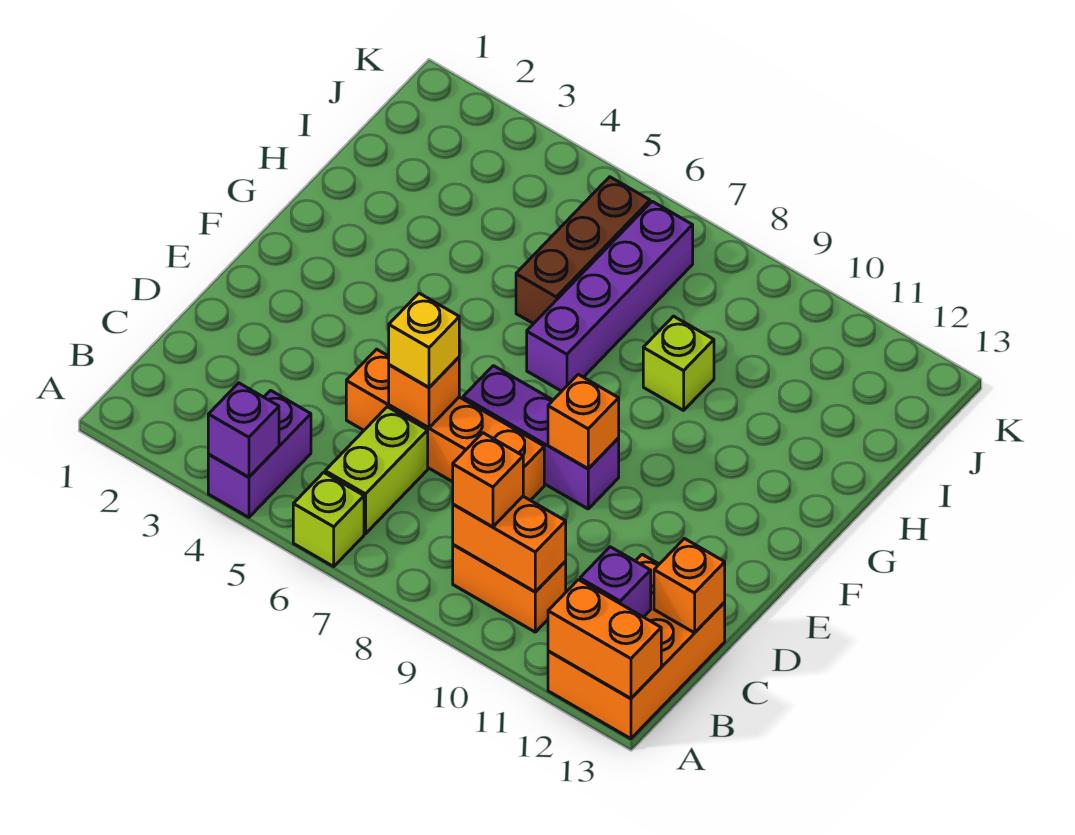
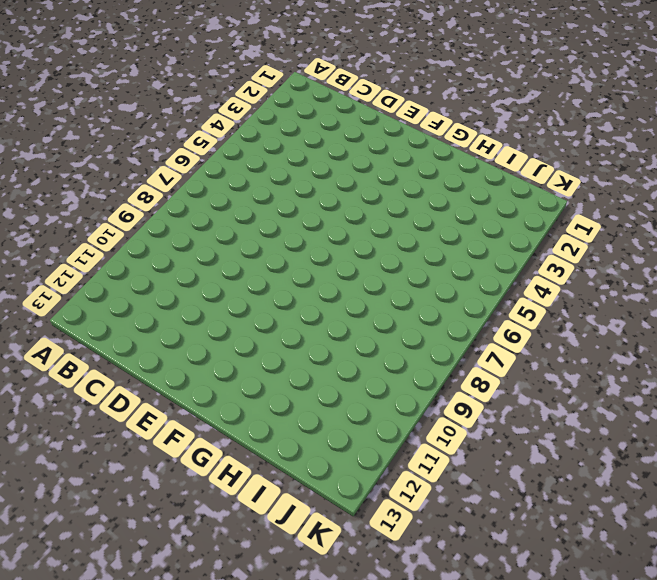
none -> purple 1x2 brick [208,390,311,517]
none -> lime 1x1 brick [293,472,364,566]
none -> orange 2x3 brick [548,554,725,739]

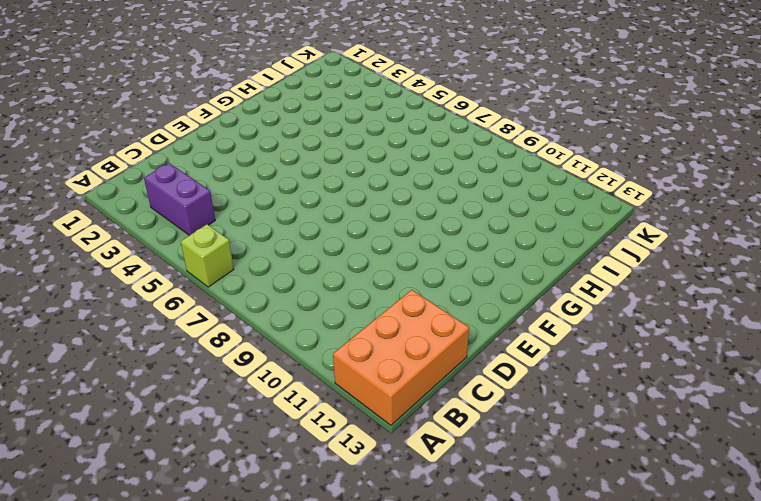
purple 1x2 brick [144,163,215,235] -> purple 1x2 brick turned to [208,390,311,517]
none -> lime 1x2 brick [325,407,428,534]
none -> orange 1x2 brick [453,545,566,632]
none -> orange 1x4 brick [346,349,544,500]

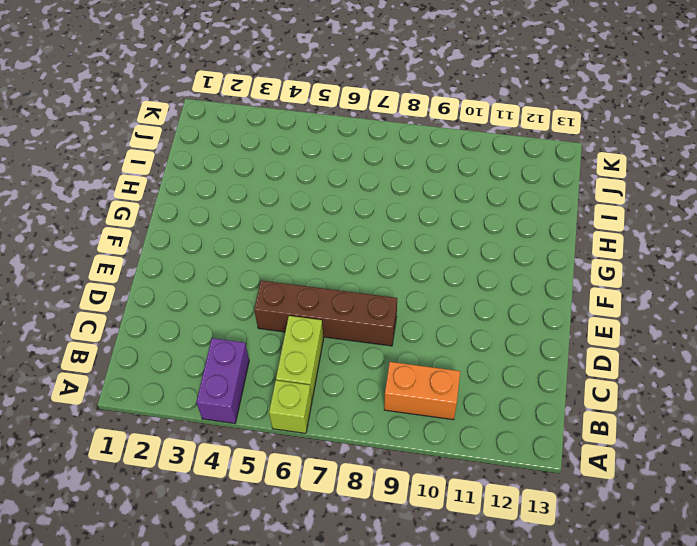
brown 1x4 brick [254,281,397,346] -> orange 1x4 brick [346,349,544,500]
none -> orange 2x3 brick [548,554,725,739]
none -> purple 1x3 brick [463,366,619,509]
none -> purple 1x4 brick [527,201,693,391]

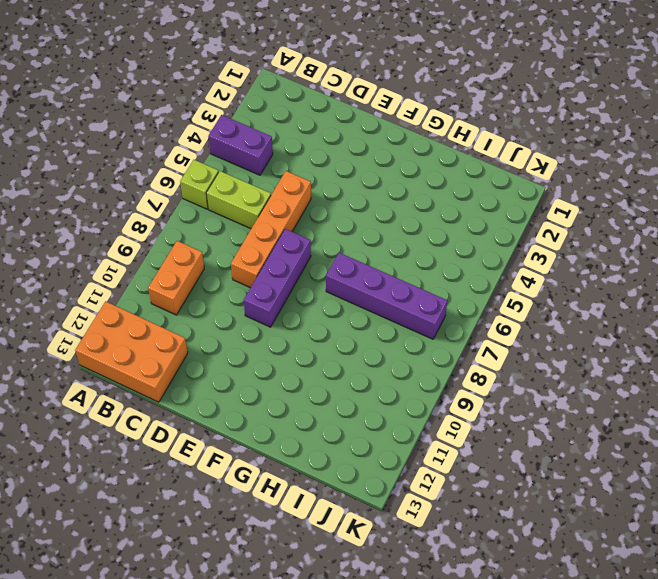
none -> brown 1x3 brick [516,177,650,324]
none -> lime 1x1 brick [643,316,714,410]
none -> purple 1x1 brick [208,383,279,477]

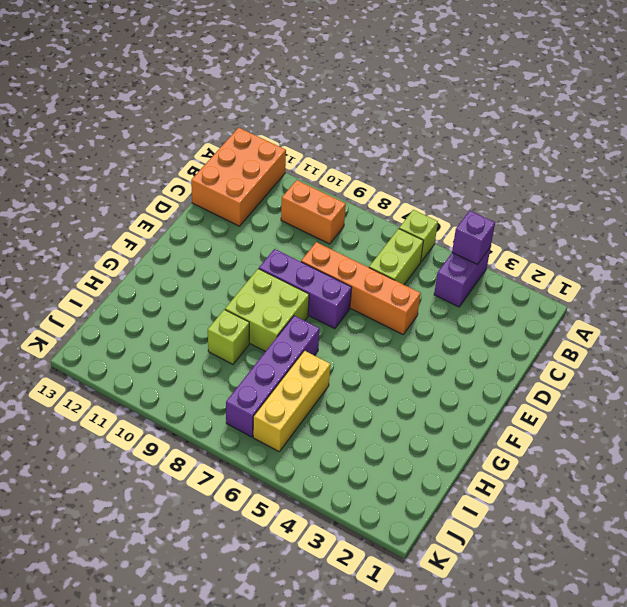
lime 2x2 brick [225,269,309,351] -> none
yellow 1x3 brick [253,351,330,451] -> brown 1x3 brick [516,177,650,324]
none -> orange 1x2 brick [548,580,661,699]
none -> orange 1x2 brick [453,496,566,592]
none -> purple 1x1 brick [580,547,651,617]

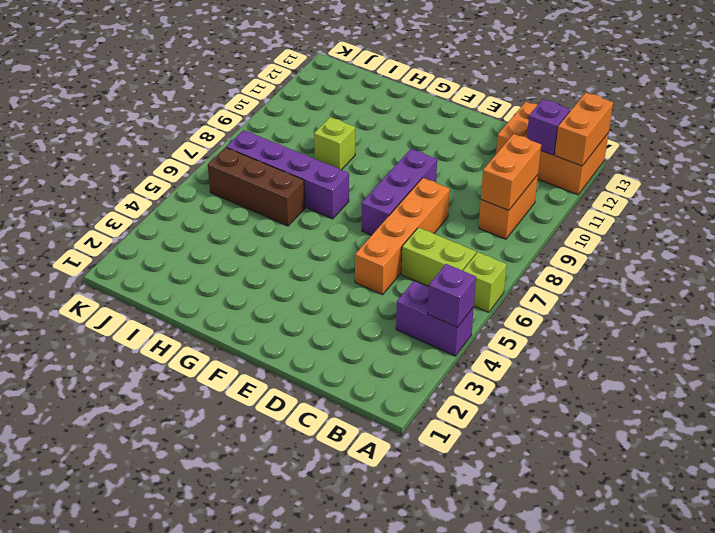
none -> orange 1x1 brick [654,539,725,633]
none -> orange 1x1 brick [389,357,459,428]
none -> orange 1x1 brick [548,375,619,469]

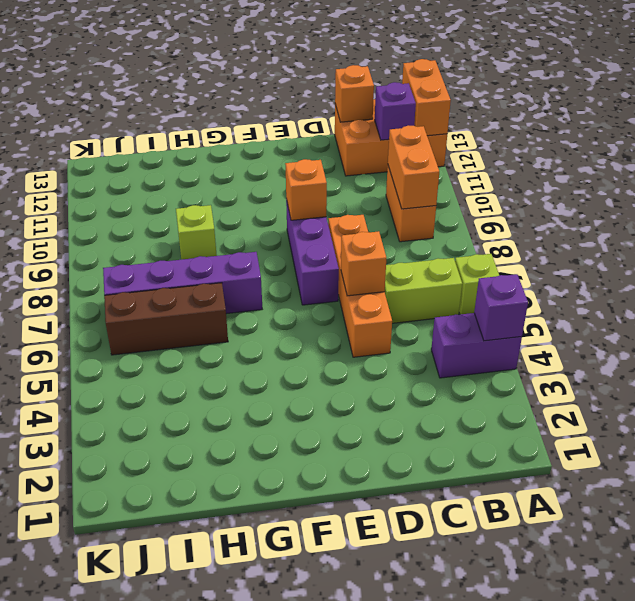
none -> orange 1x1 brick [453,433,523,527]
none -> yellow 1x1 brick [389,293,459,387]

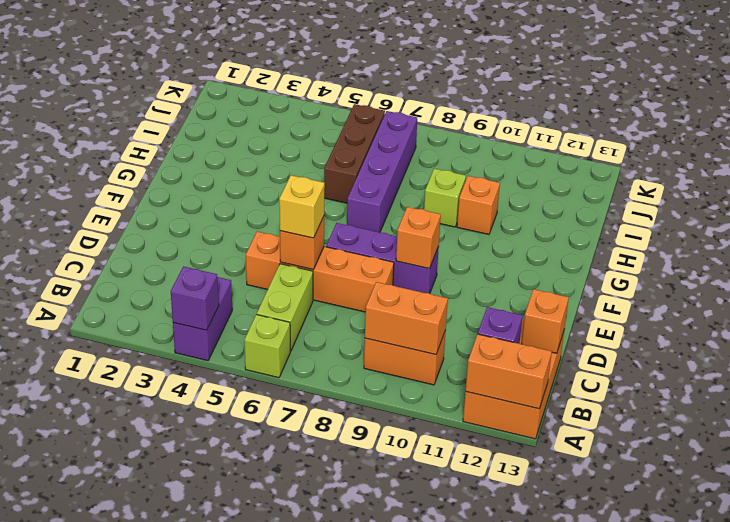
orange 1x1 brick [457,176,500,234] -> orange 1x1 brick moved to [453,433,523,527]

